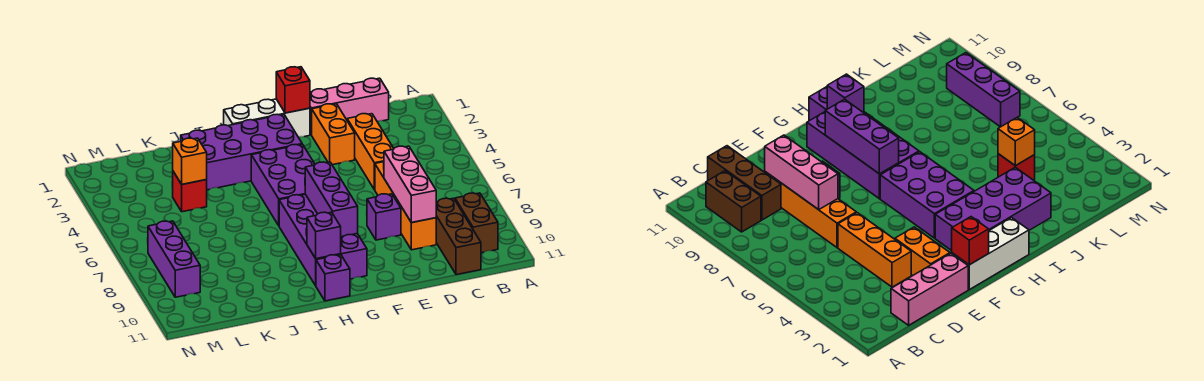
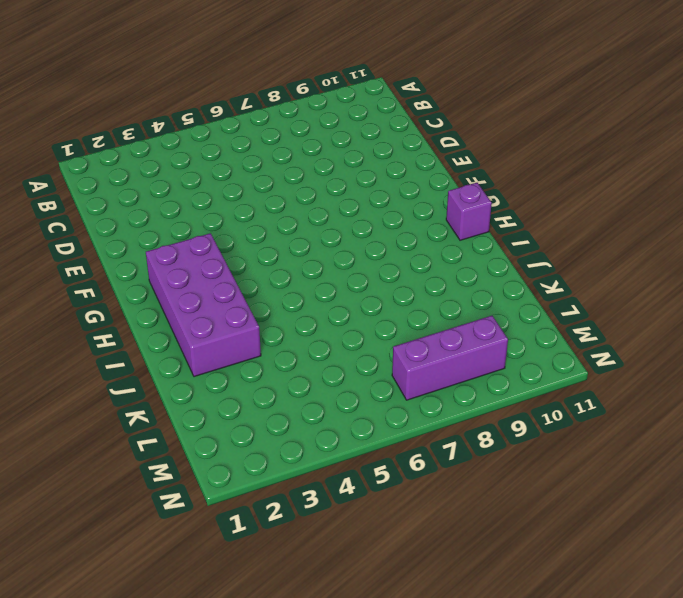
none -> brown 1x2 brick [455,193,498,253]
none -> pink 1x3 brick [310,78,389,135]
none -> brown 1x3 brick [436,198,481,275]

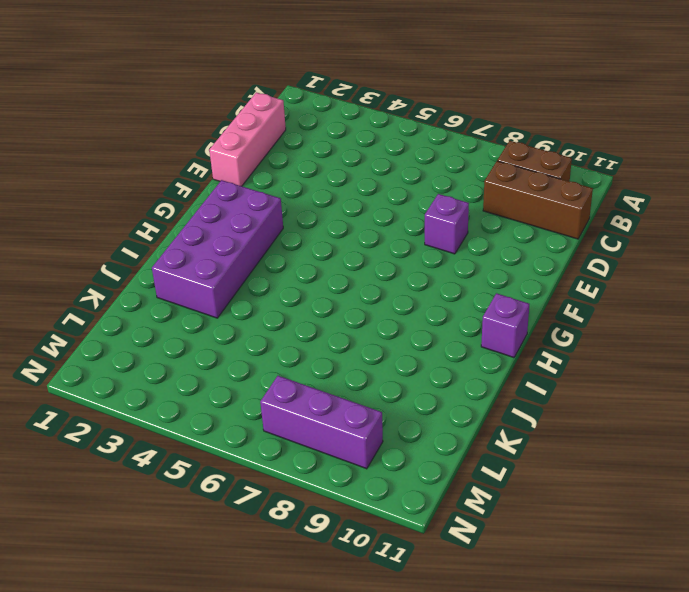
none -> orange 1x3 brick [347,114,394,190]
none -> orange 1x4 brick [375,162,436,250]
none -> orange 1x2 brick [312,104,355,165]

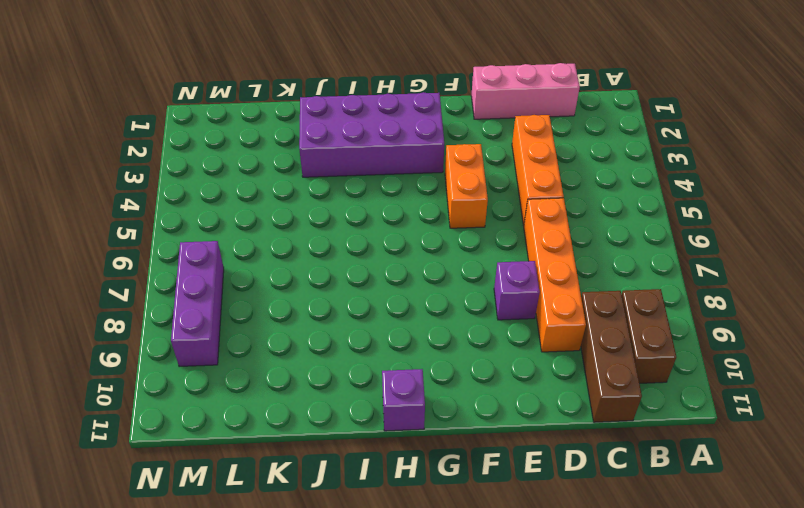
orange 1x2 brick [445,144,488,228] -> orange 1x2 brick moved to [312,104,355,165]
none -> white 1x3 brick [224,99,310,137]
none -> purple 2x3 brick [251,144,315,225]
none -> purple 2x4 brick [279,194,367,286]

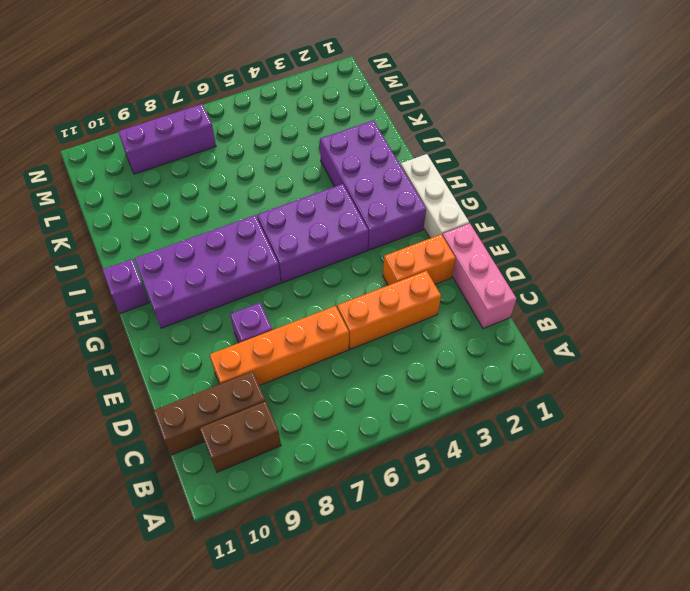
none -> red 1x1 brick [172,172,207,212]
none -> pink 1x3 brick [384,146,436,223]
none -> red 1x1 brick [276,67,310,113]

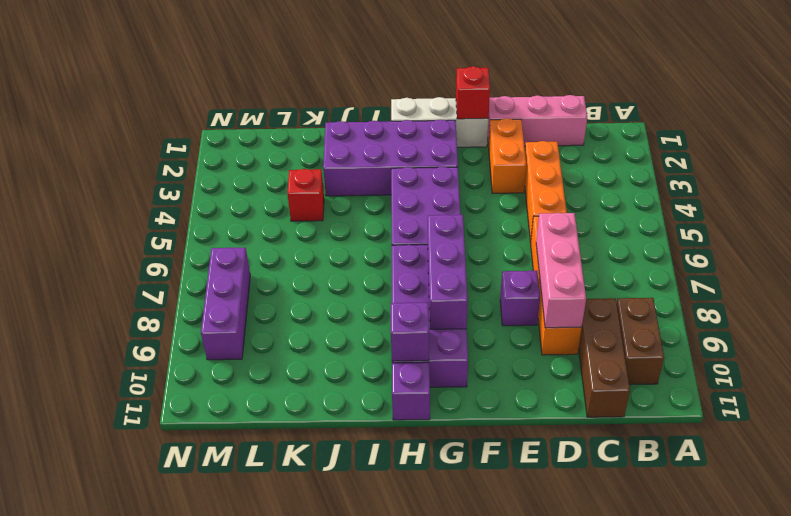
none -> orange 1x1 brick [173,138,207,184]

